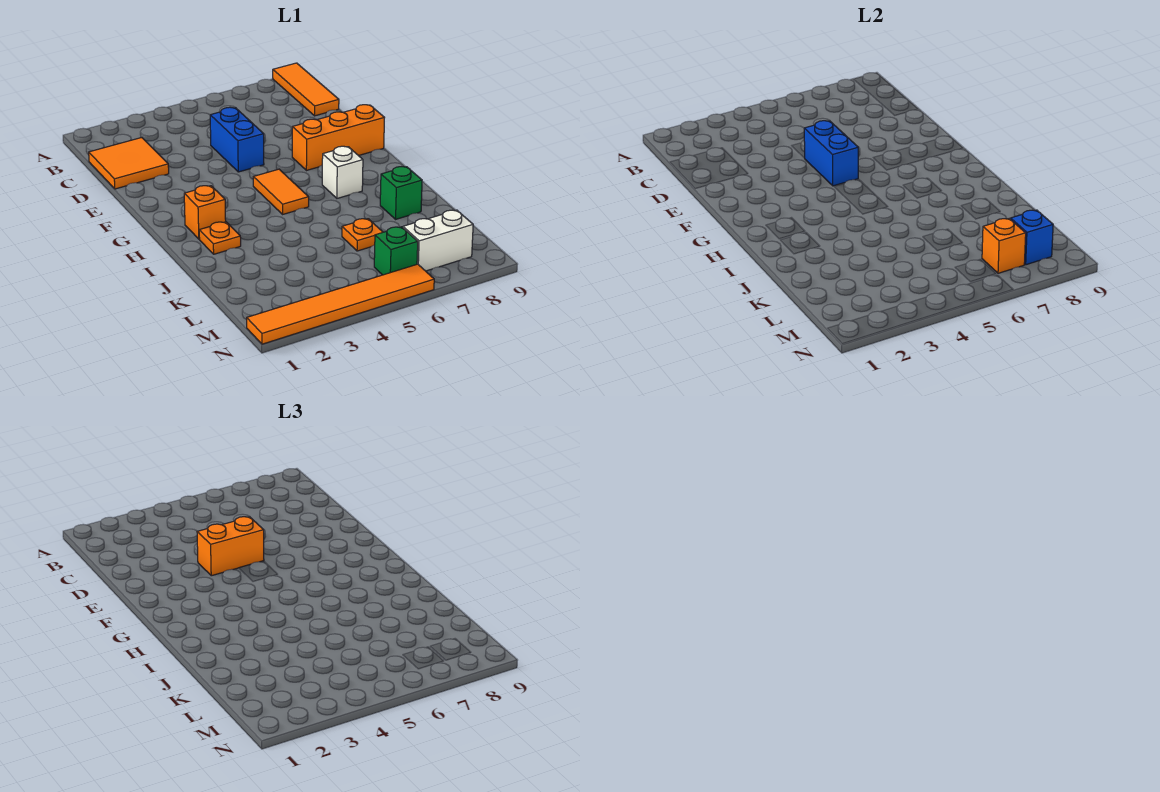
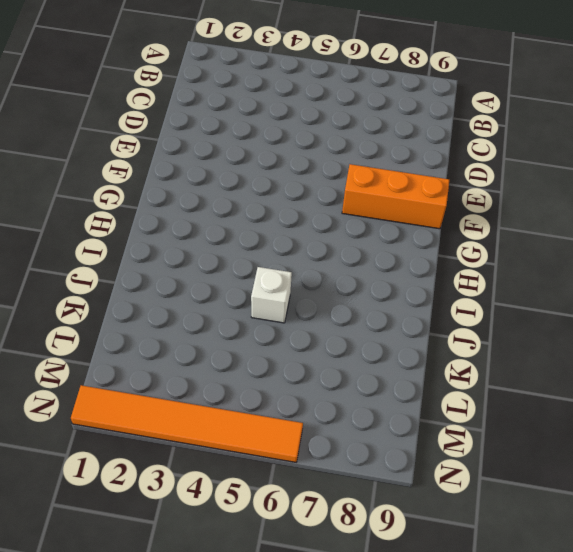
white 1x1 brick [251,267,292,323] -> white 1x1 brick moved to [322,146,363,198]
none -> orange 1x3 tile [273,63,339,116]
none -> orange 2x2 tile [89,138,169,189]
none -> blue 1x2 brick [210,107,264,172]

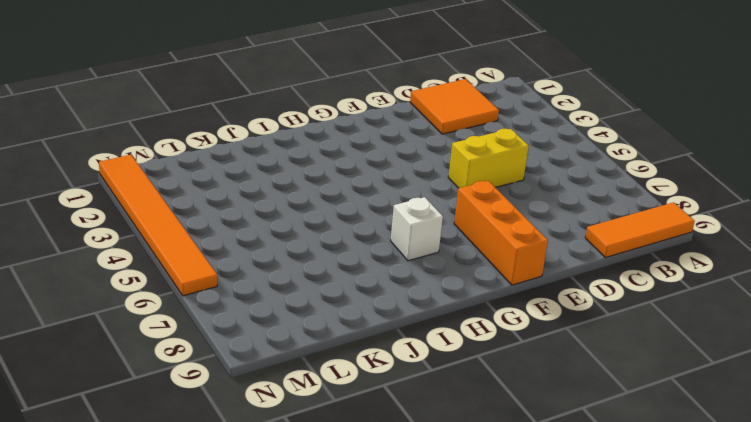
yellow 1x2 brick [448,129,529,188] -> blue 1x2 brick [210,107,264,172]
none -> orange 1x2 tile [253,169,309,214]
none -> orange 1x1 brick [184,186,226,239]
none -> orange 1x1 plate [199,222,241,254]

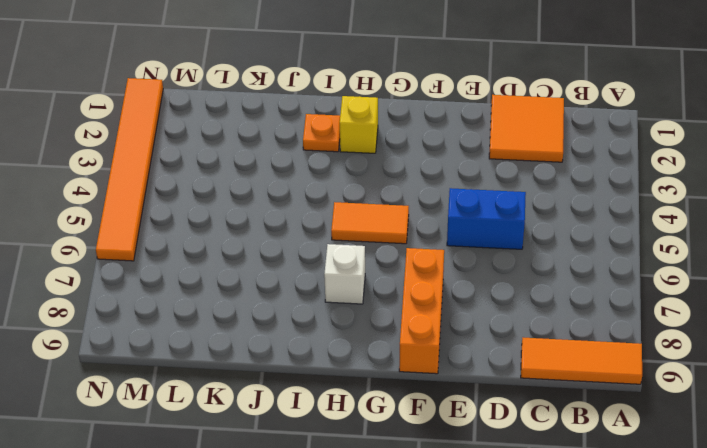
yellow 1x1 brick [340,96,378,153] -> orange 1x1 brick [184,186,226,239]
none -> green 1x1 brick [380,167,422,219]
none -> orange 1x1 plate [342,219,383,251]
none -> green 1x1 brick [374,227,418,275]

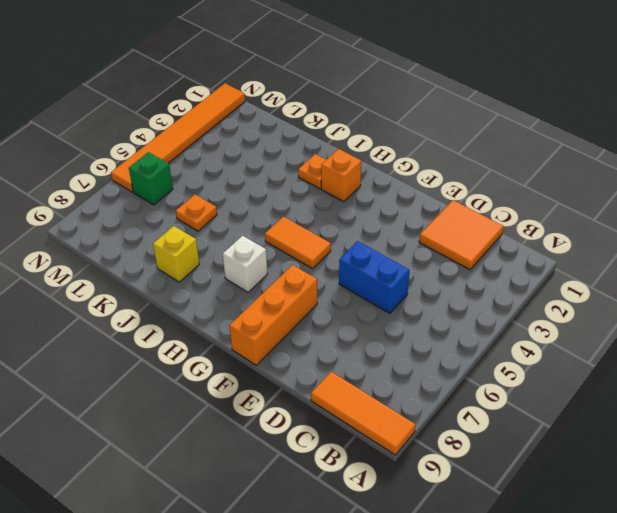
yellow 1x1 brick [153,226,199,282] -> green 1x1 brick [380,167,422,219]
none -> white 1x2 brick [403,210,473,271]
none -> blue 1x2 brick [804,121,858,186]
none -> orange 1x1 brick [982,219,1026,273]

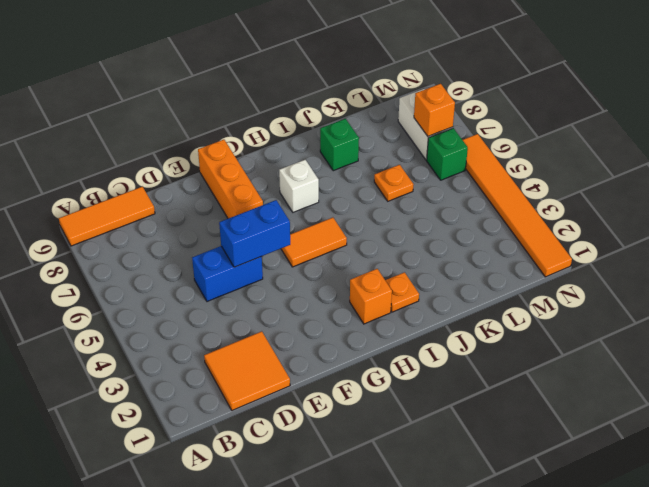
none -> blue 1x1 brick [1011,210,1053,265]
none -> orange 1x2 brick [197,517,264,576]

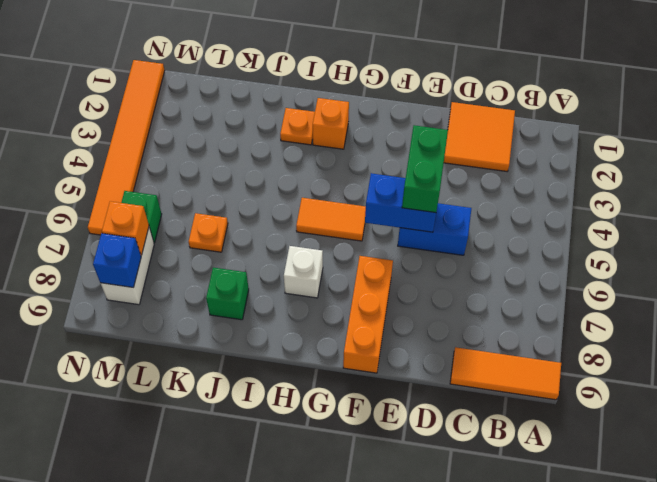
green 1x2 brick [402,125,448,213] -> orange 1x2 brick [197,517,264,576]

